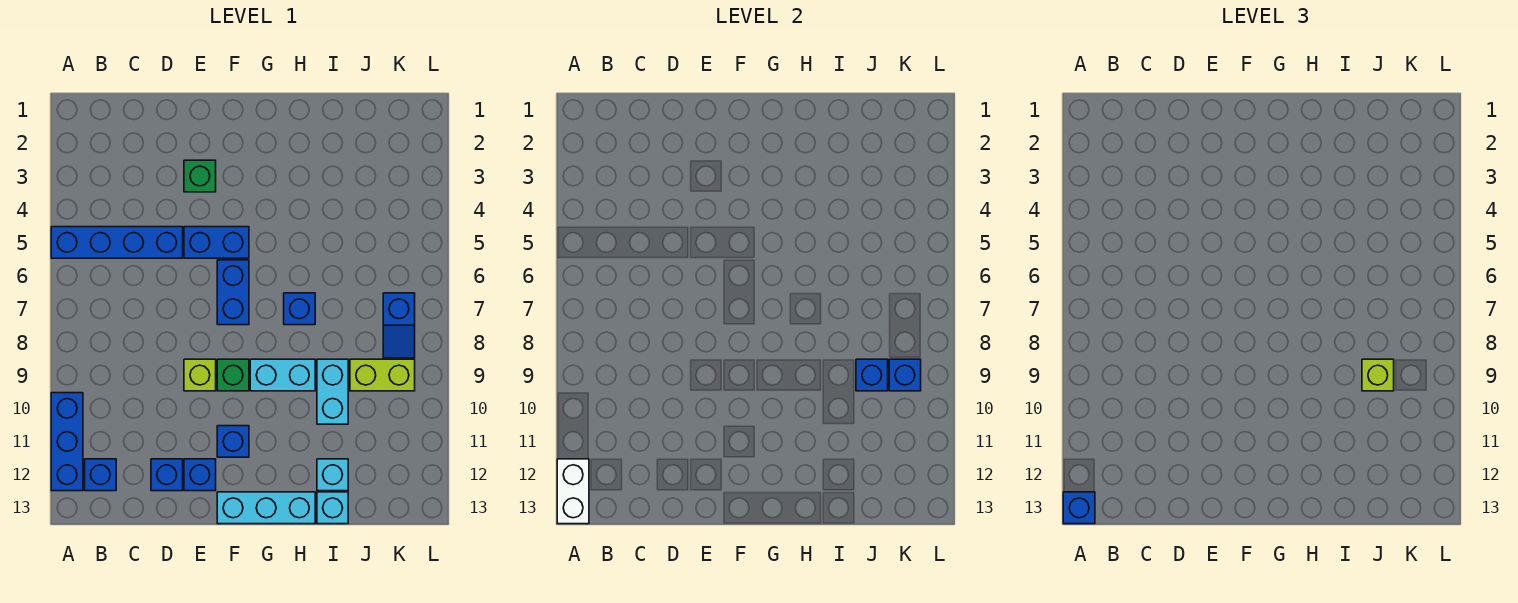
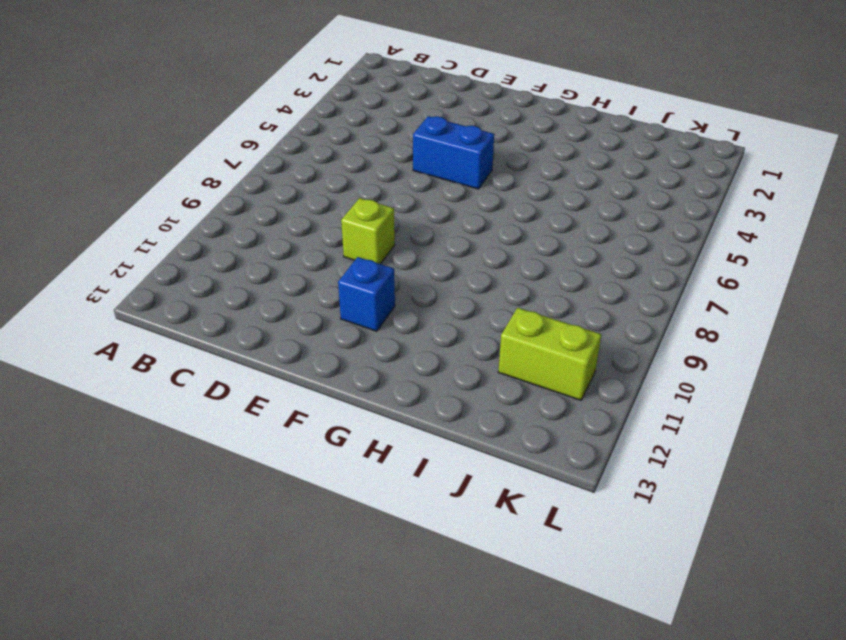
lime 1x2 brick [498,308,601,400] -> lime 1x2 brick moved to [350,359,415,391]
none -> blue 1x4 brick [51,227,183,258]
none -> blue 1x3 brick [51,393,83,491]
none -> blue 1x1 brick [85,459,116,491]

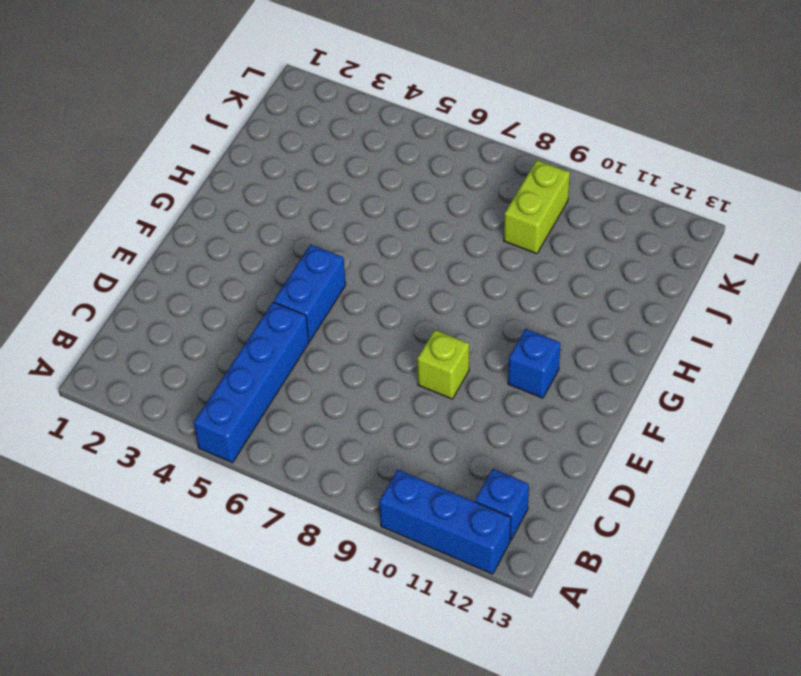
none -> blue 1x1 brick [151,459,183,491]
none -> green 1x1 brick [184,160,216,192]
none -> blue 1x1 brick [184,459,216,491]

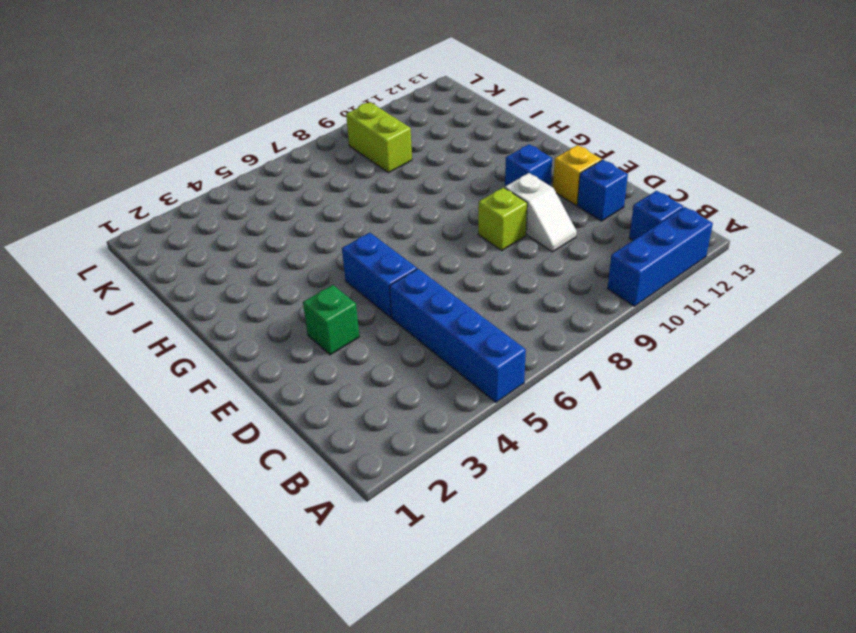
white 1x2 slope [505,173,577,252] -> none
yellow 1x1 brick [553,145,602,205] -> blue 1x1 brick [184,459,216,491]
none -> blue 1x2 brick [217,260,249,325]
none -> green 1x1 brick [217,359,249,391]
none -> cyan 1x3 brick [217,492,315,524]

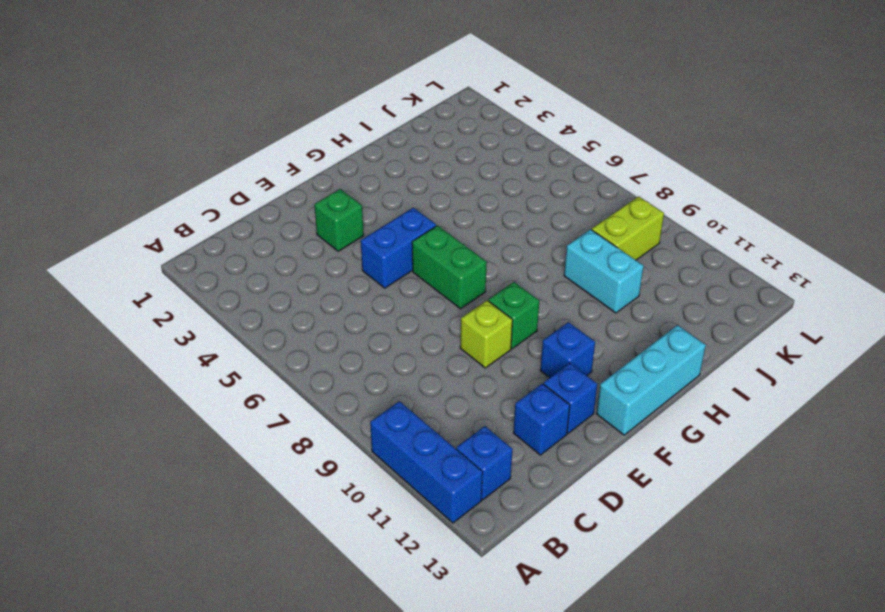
green 1x2 brick [412,226,487,309] -> blue 1x2 brick [217,260,249,325]
none -> blue 1x4 brick [51,227,183,258]
none -> cyan 1x2 brick [250,359,315,391]
none -> blue 1x1 brick [284,293,315,325]

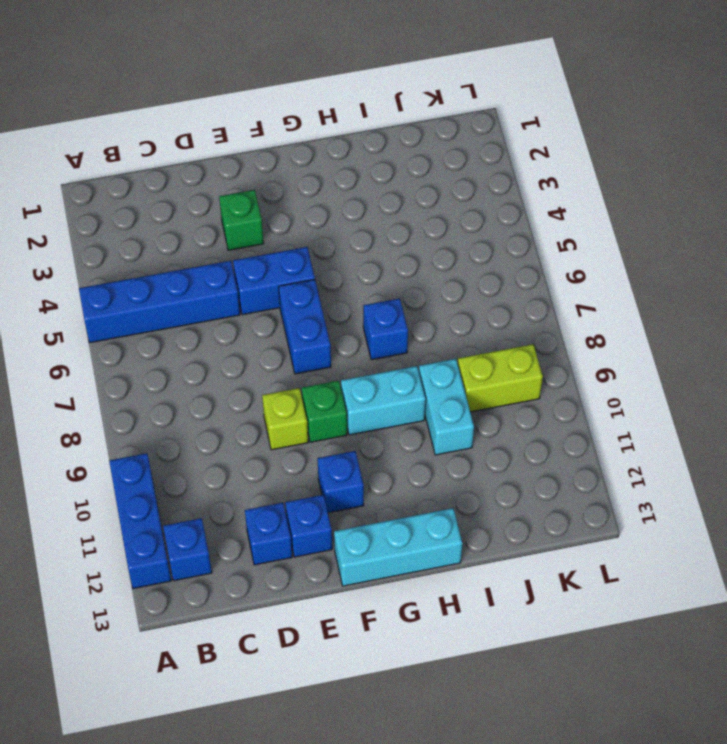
none -> cyan 1x1 brick [317,459,348,491]
none -> cyan 1x1 brick [317,492,348,524]
none -> blue 1x2 slope [383,293,415,358]

